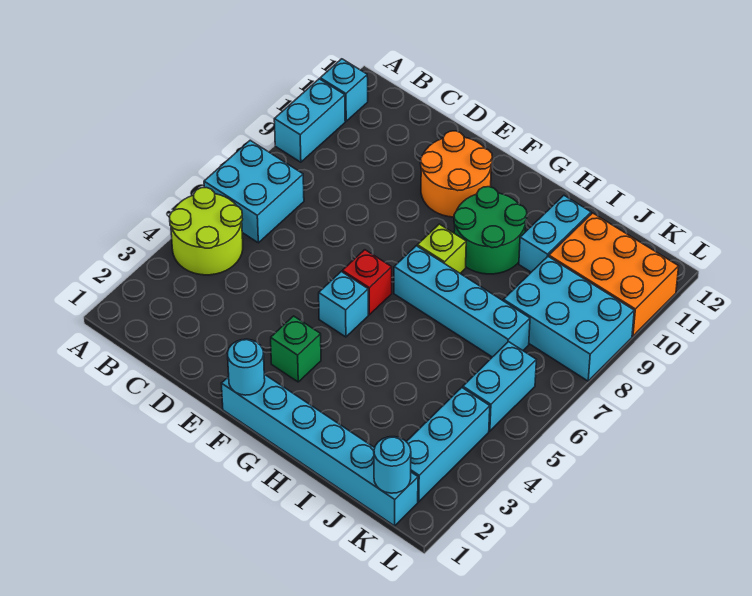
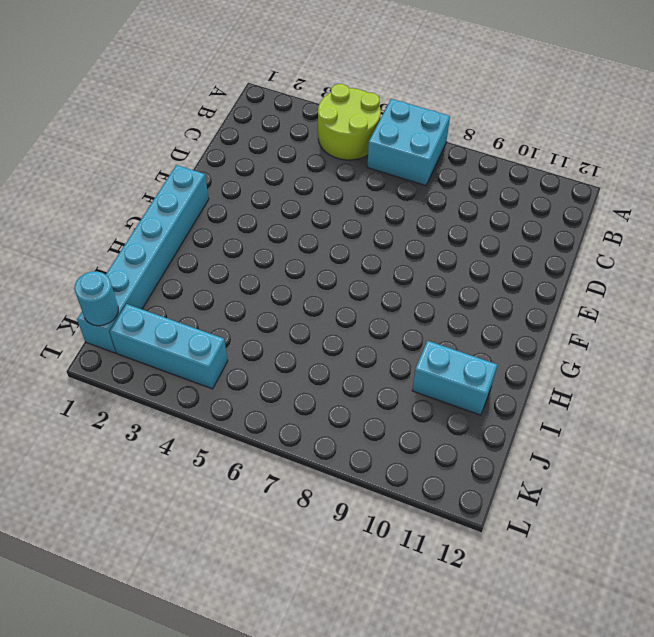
none -> cyan 1x2 brick [274,79,345,162]
none -> cyan 1x1 brick [320,59,368,121]
none -> orange 2x2 round brick [420,131,492,217]

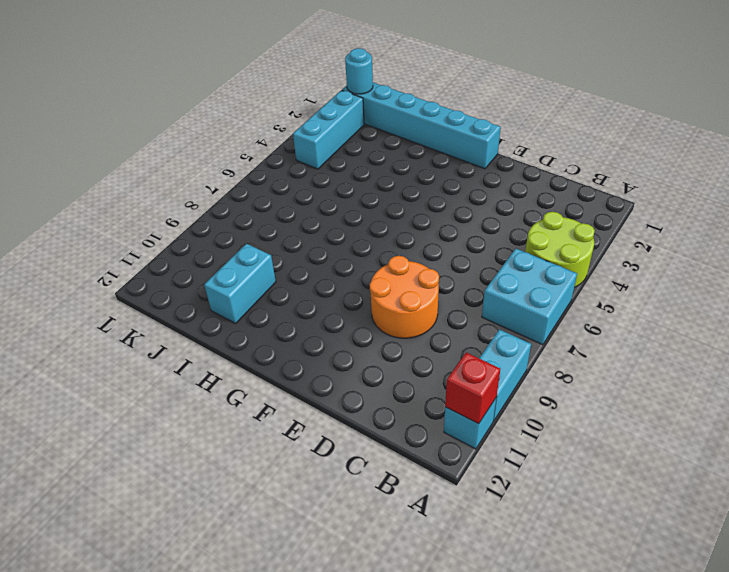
red 1x1 brick [445,353,500,424] -> red 1x1 brick moved to [342,250,392,315]
orange 2x2 round brick [370,256,439,338] -> orange 2x2 round brick moved to [420,131,492,217]
none -> green 1x1 brick [271,316,321,382]
none -> cyan 1x1 brick [319,272,368,337]
none -> cyan 1x4 brick [394,246,530,357]

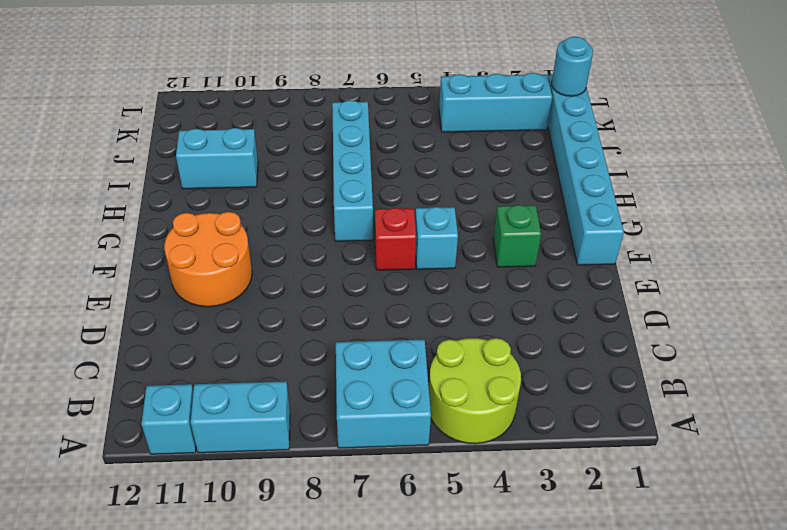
none -> lime 1x1 brick [417,224,466,273]
none -> green 2x2 round brick [454,187,527,274]
none -> cyan 2x3 brick [503,257,634,381]

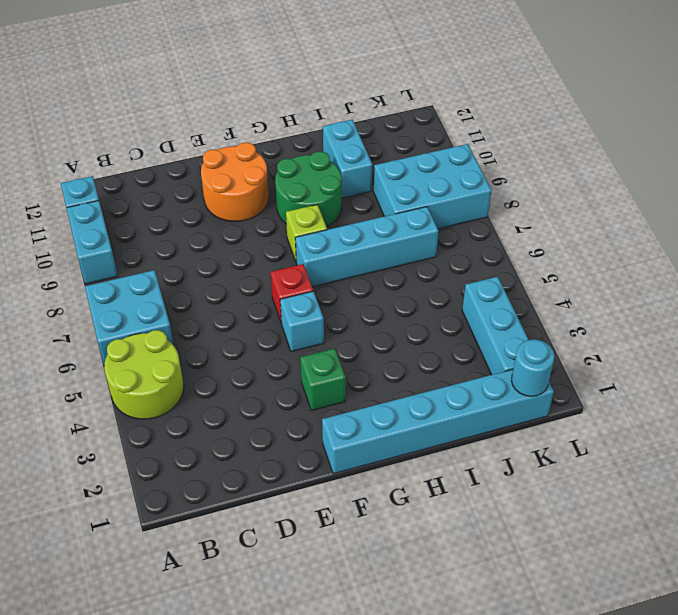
none -> orange 2x3 brick [549,213,679,336]
none -> cyan 1x2 brick [463,342,536,431]
none -> cyan 1x1 round brick [227,339,265,395]

